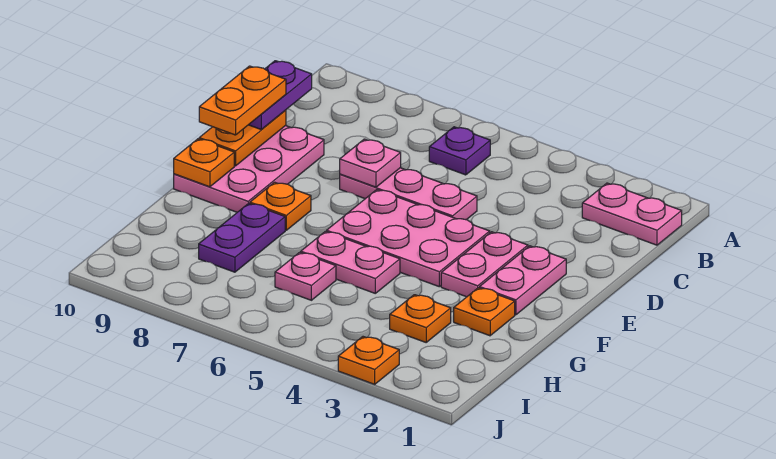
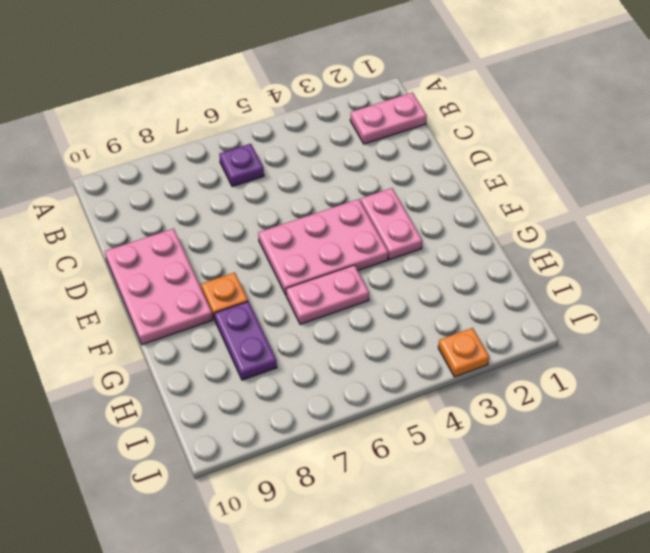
none -> pink 1x3 plate [340,168,477,220]
none -> pink 1x2 plate [480,246,566,315]
none -> orange 1x1 plate [454,288,515,336]

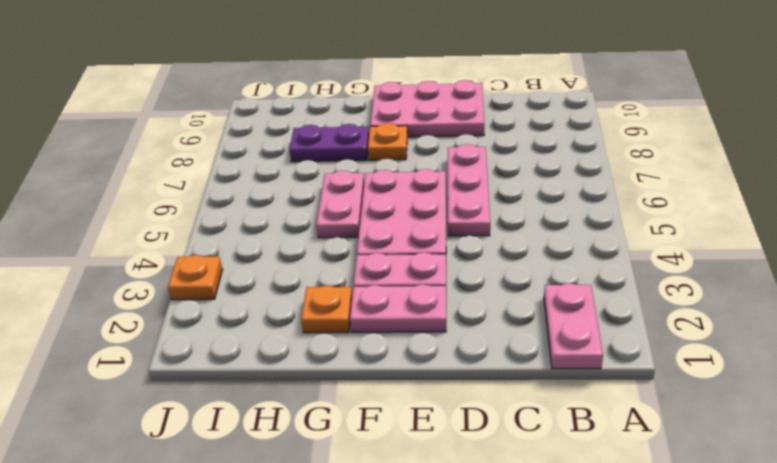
none -> purple 1x1 plate [429,127,490,175]
none -> orange 1x1 plate [390,295,451,342]
none -> pink 1x1 plate [275,252,336,300]

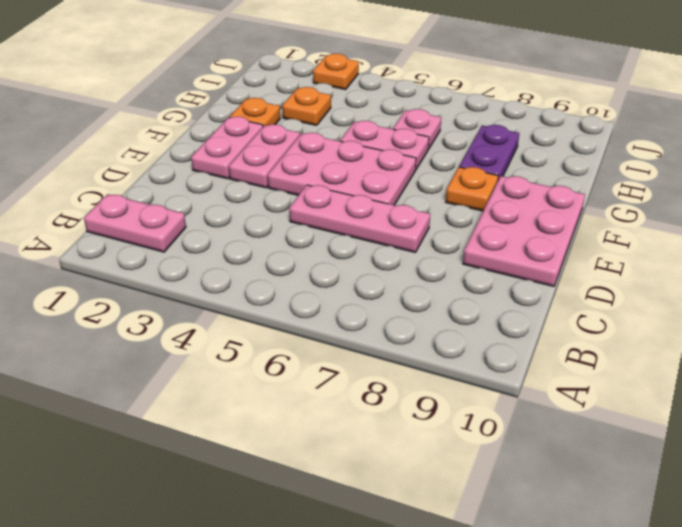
none -> purple 1x1 plate [429,127,490,175]
none -> pink 1x1 plate [340,139,401,187]
none -> orange 1x2 plate [199,110,286,166]

